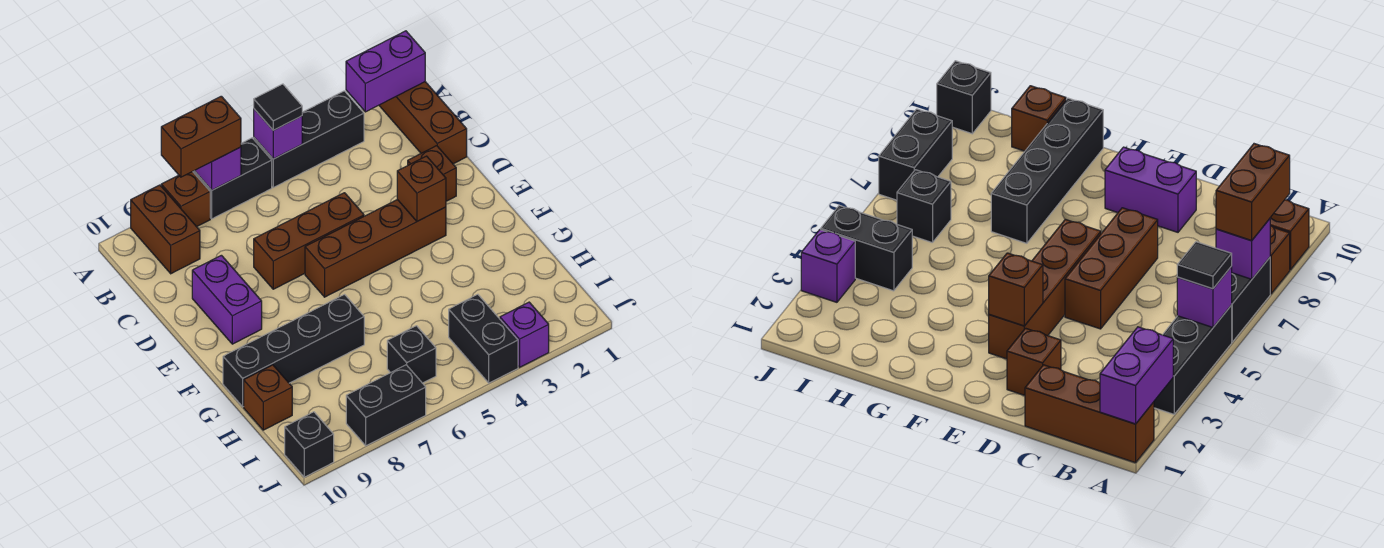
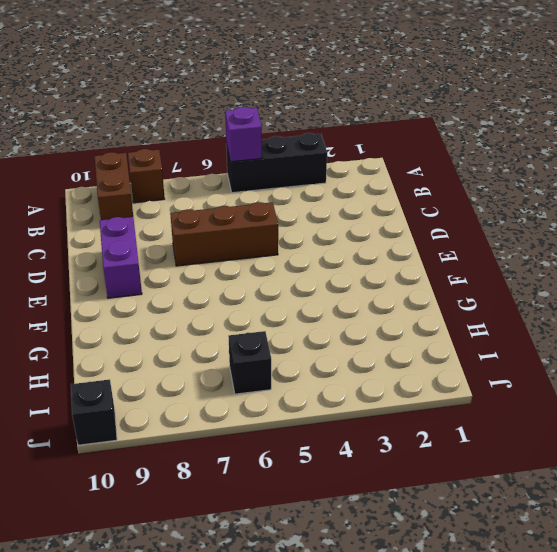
none -> brown 1x3 brick [379,82,467,164]
none -> black 1x2 brick [193,138,272,219]
none -> brown 1x1 brick [408,146,456,201]

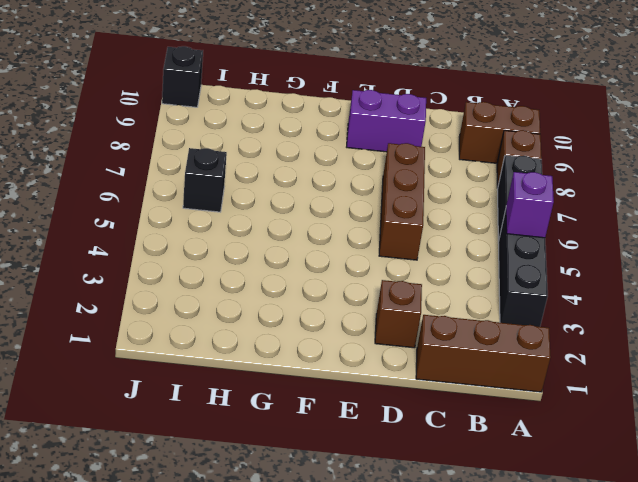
none -> brown 1x4 brick [305,200,446,297]
none -> black 1x4 brick [223,295,364,407]
none -> brown 1x1 brick [244,365,292,430]

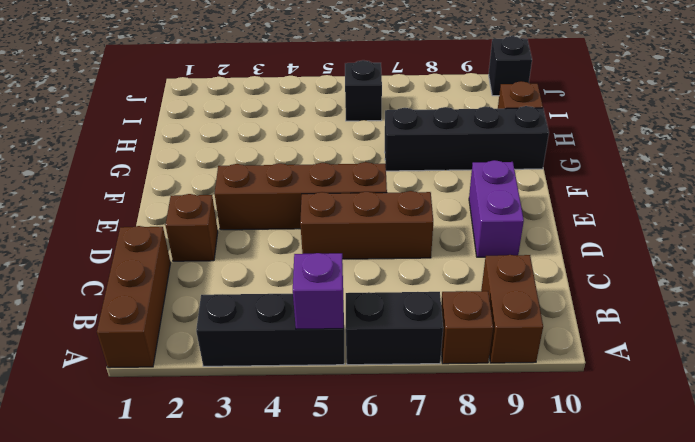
none -> black 1x2 brick [449,294,518,383]
none -> purple 1x1 brick [500,302,549,367]
none -> black 1x2 brick [346,365,426,446]

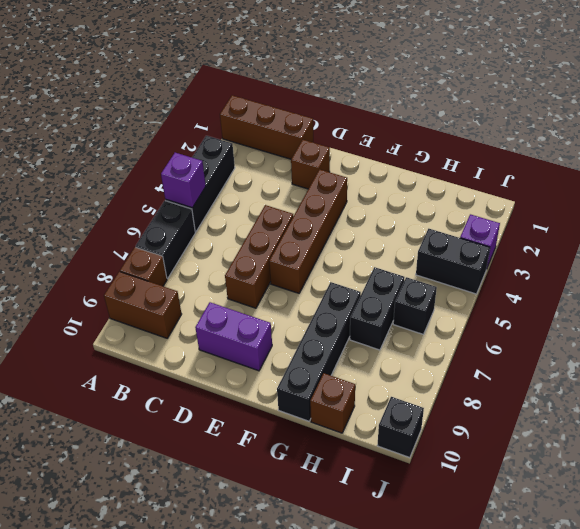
black 1x2 brick [350,267,404,350] -> black 1x2 brick moved to [346,365,426,446]
none -> purple 1x2 brick [346,31,425,112]
none -> purple 1x1 brick [195,147,241,190]
none -> brown 1x1 brick [397,156,446,221]

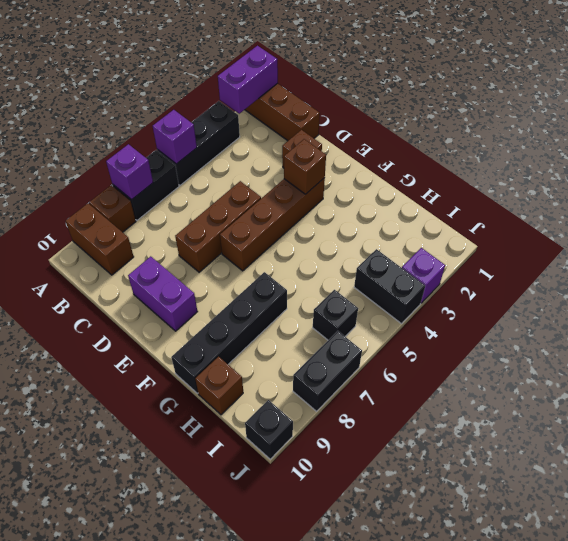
none -> black 1x1 tile [254,84,302,130]
none -> brown 1x2 brick [161,96,241,177]

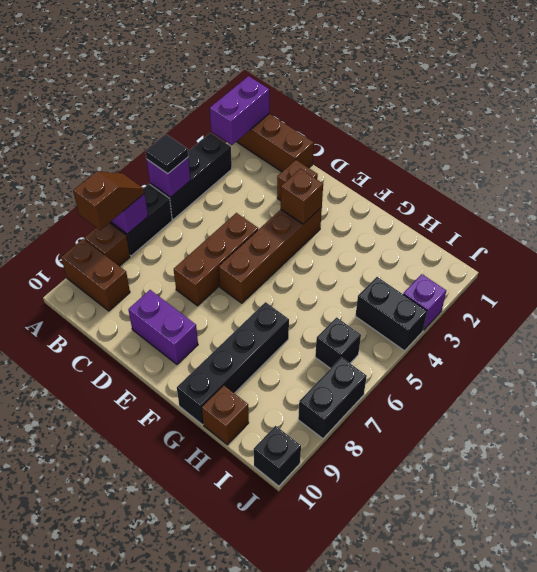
brown 1x2 slope [73,171,145,230] -> brown 1x2 brick [161,96,241,177]

